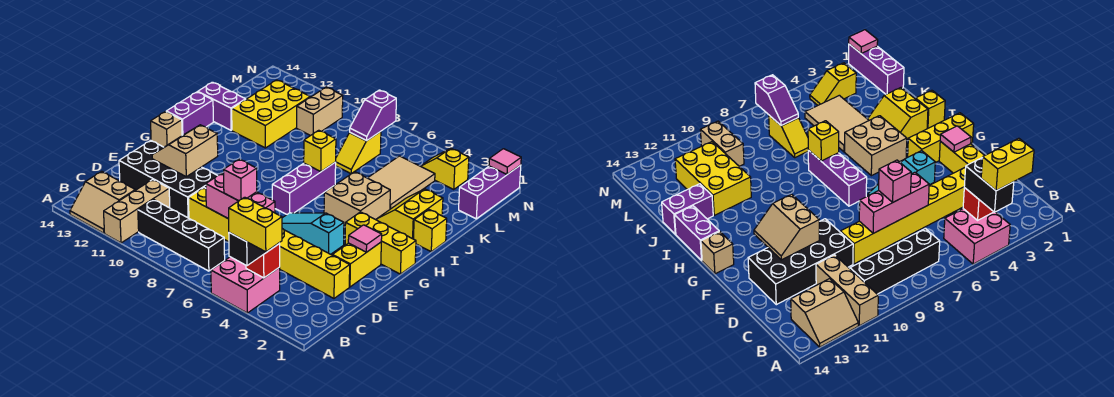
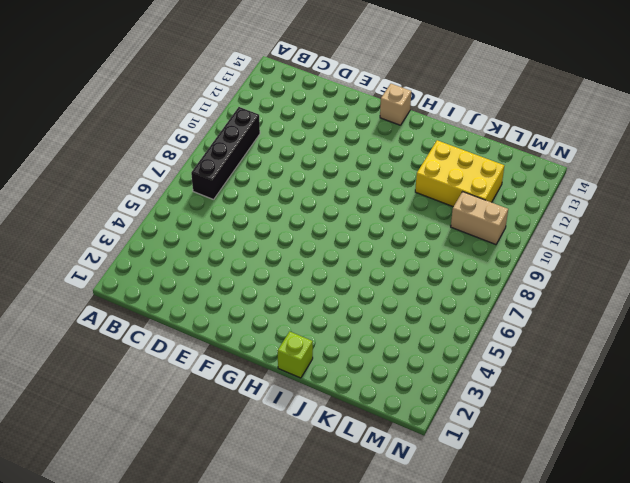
lime 1x1 brick [278,331,313,378] -> yellow 1x1 brick [413,209,447,252]
none -> pink 2x2 brick [211,257,280,313]
none -> tan 1x3 brick [104,179,170,243]
none -> tan 2x2 slope [70,171,135,233]
none -> yellow 1x8 brick [189,188,350,298]

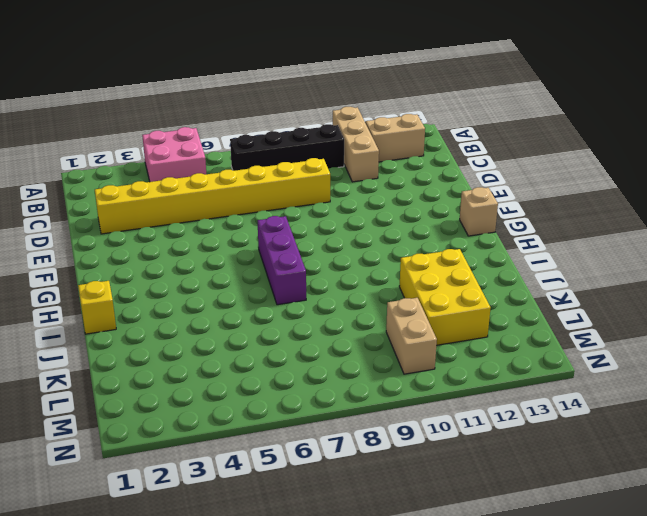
none -> black 2x4 brick [119,140,217,218]
none -> yellow 1x2 brick [333,242,381,287]
none -> cyan 1x3 slope [282,213,344,254]
none -> yellow 1x3 brick [345,212,416,274]

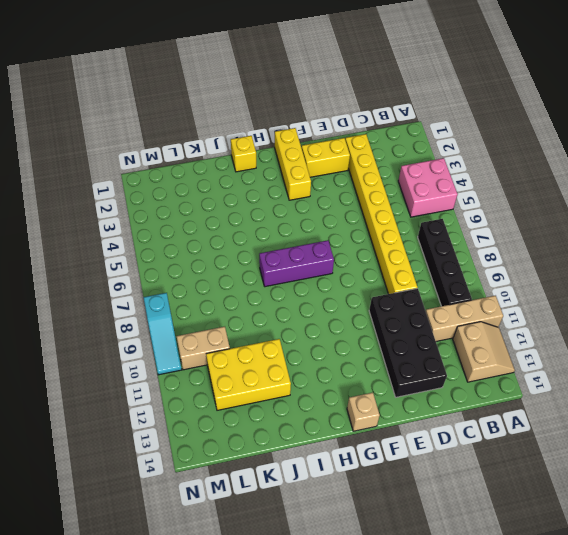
cyan 1x3 slope [143,293,182,375] -> cyan 1x3 slope moved to [282,213,344,254]
none -> tan 2x2 brick [324,172,390,226]
none -> purple 1x2 brick [166,92,213,135]
none -> yellow 2x2 slope [376,189,443,239]
none -> tan 2x3 tile [368,156,435,209]

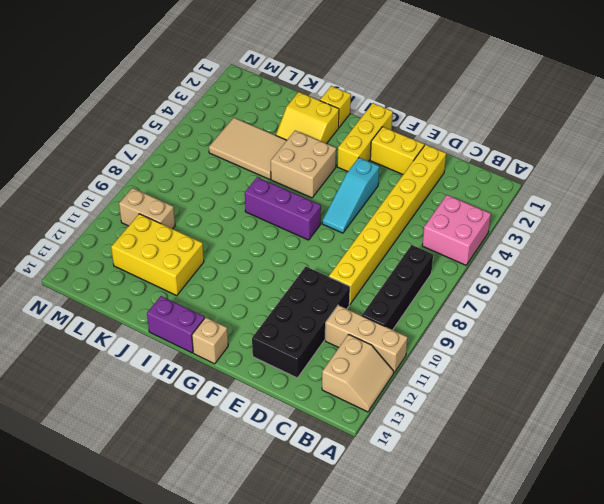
none -> purple 1x2 brick [198,82,246,130]
none -> yellow 1x2 slope [336,132,381,174]
none -> purple 1x3 brick [459,165,521,219]
none -> yellow 1x2 slope [421,148,469,190]

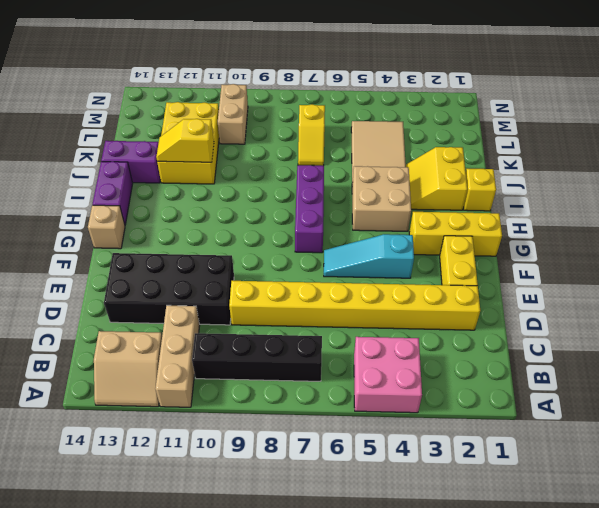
yellow 1x2 slope [156,119,214,162] -> yellow 1x2 slope moved to [421,148,469,190]
none -> purple 1x3 brick [459,165,521,219]
none -> red 1x1 brick [246,244,280,278]
none -> pink 1x3 brick [206,174,275,219]
none -> tan 2x2 slope [152,125,218,177]

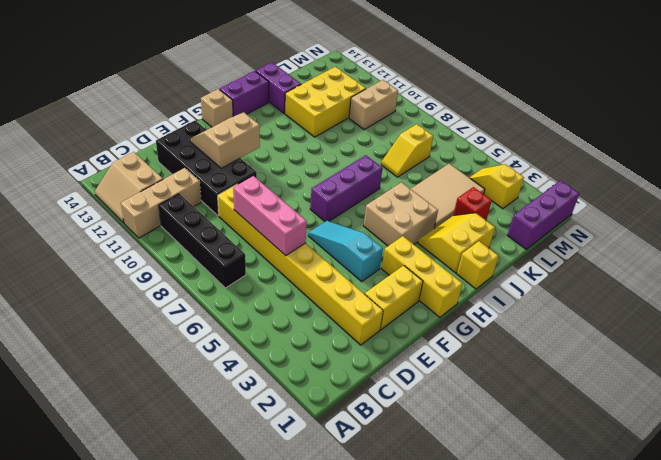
red 1x1 brick [453,187,492,220] -> red 1x1 brick moved to [246,244,280,278]
none -> pink 2x2 brick [211,257,280,313]
none -> pink 1x1 tile [348,225,382,252]
none -> yellow 1x1 brick [304,130,336,172]
none -> purple 1x2 slope [350,90,396,140]

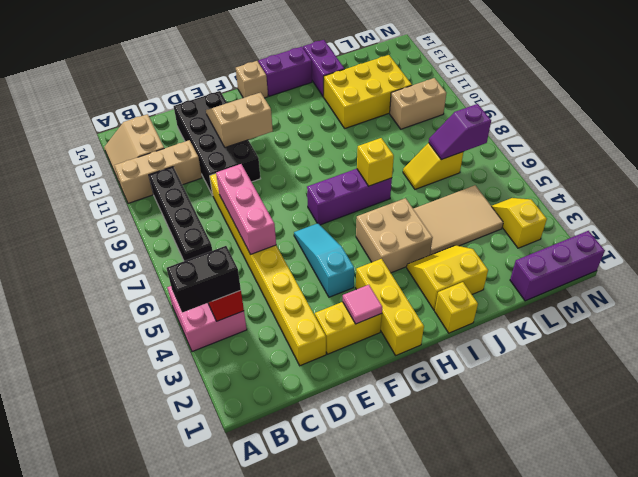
none -> pink 1x1 tile [489,149,521,174]
none -> pink 1x1 brick [223,159,257,201]
none -> yellow 1x2 brick [229,197,282,252]

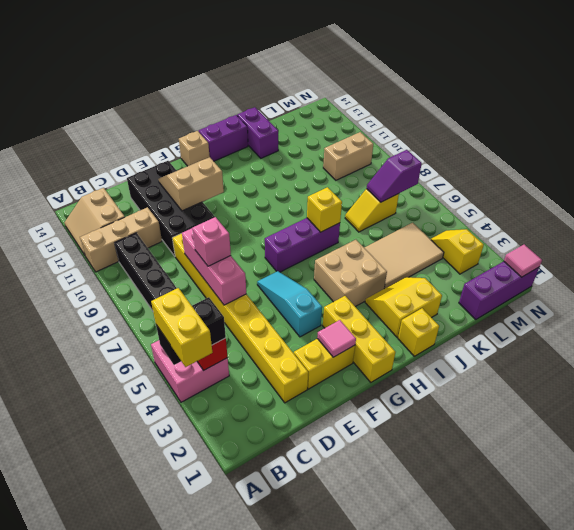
none -> yellow 2x3 brick [232,80,310,148]

